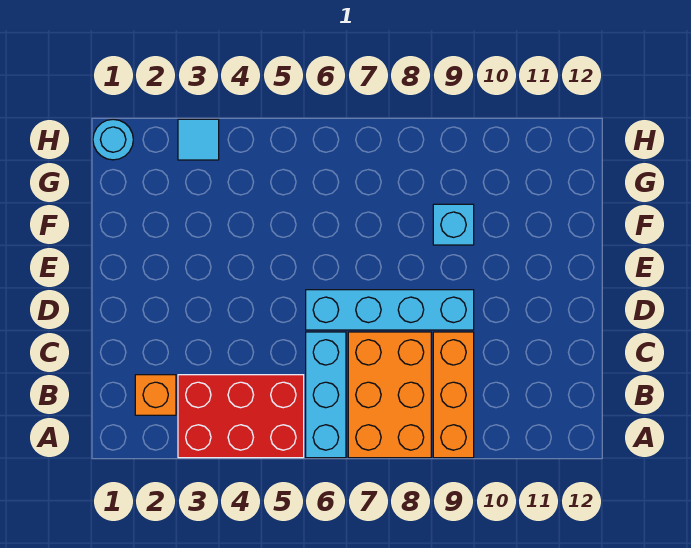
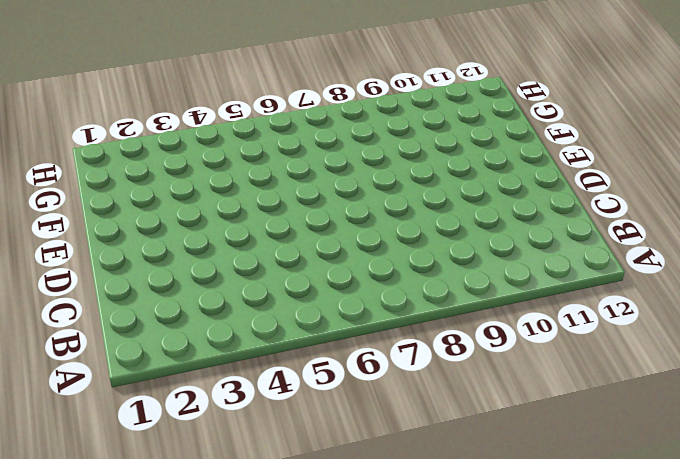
none -> red 2x3 brick [178,375,304,458]
none -> cyan 1x3 brick [306,332,346,458]

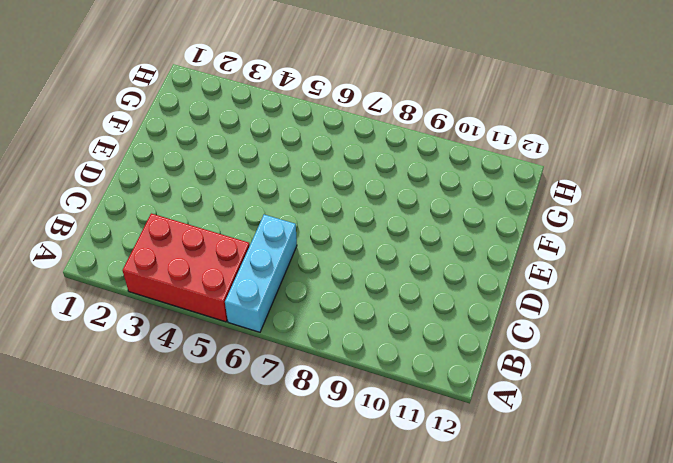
none -> orange 2x3 brick [348,332,431,458]
none -> orange 1x3 brick [433,332,474,458]

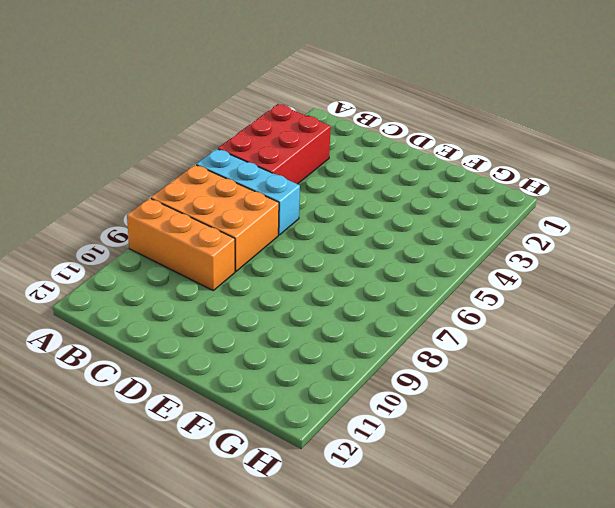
none -> orange 1x1 brick [135,375,176,415]
none -> cyan 1x4 brick [306,290,474,330]

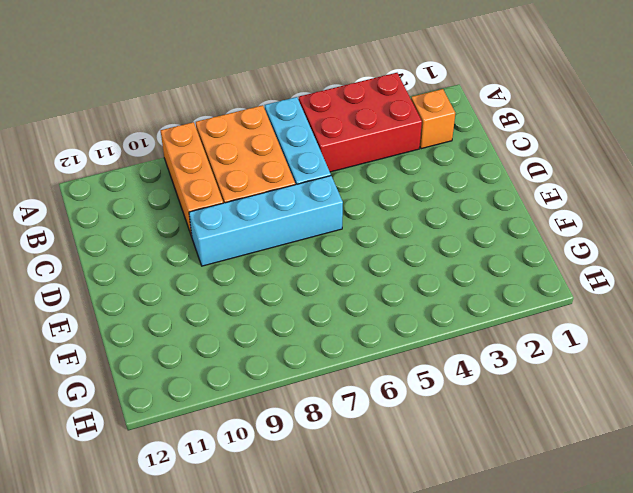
none -> cyan 1x1 brick [433,204,474,245]
none -> cyan 1x1 round brick [93,119,133,160]

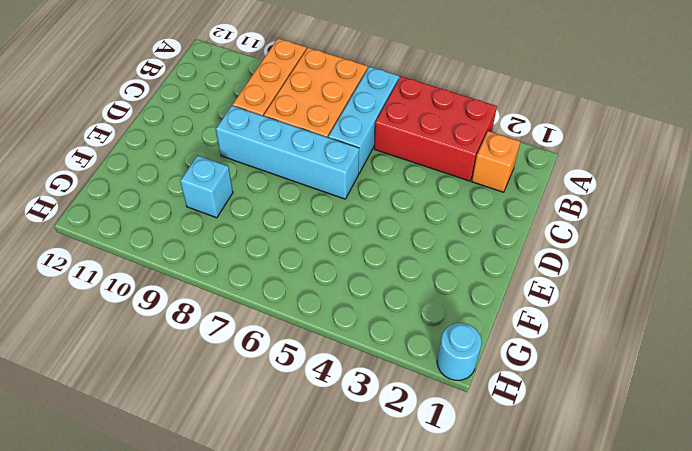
none -> cyan 1x1 tile [178,119,219,160]

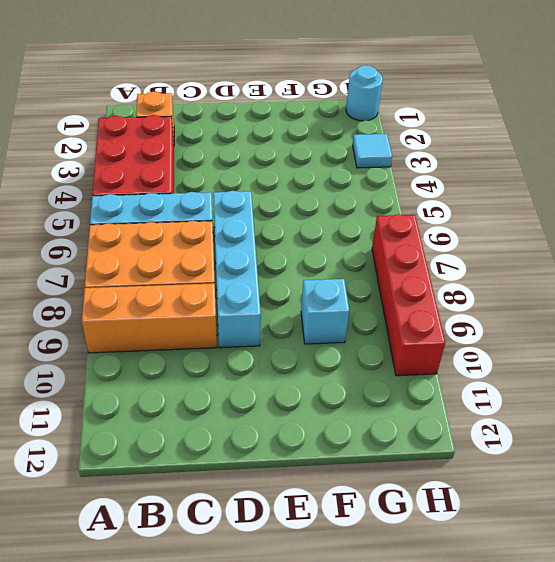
red 1x4 brick [372,214,445,376] -> none

